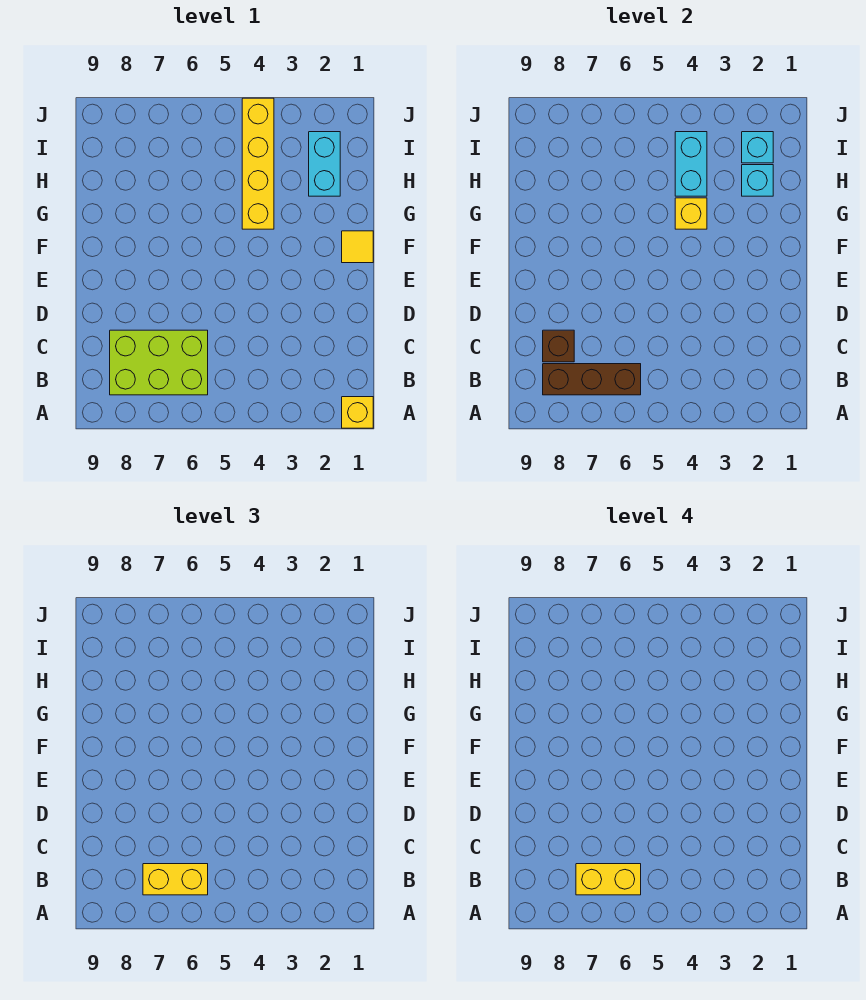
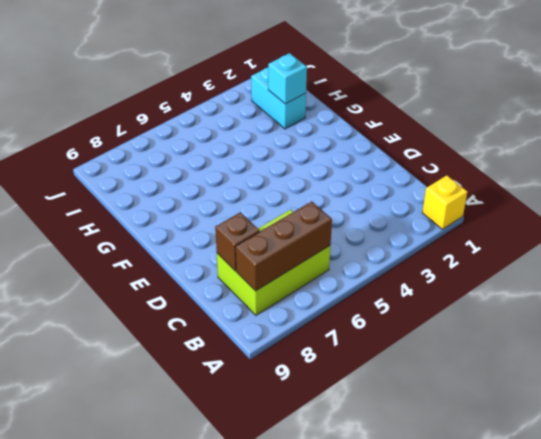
none -> yellow 1x1 tile [342,231,373,263]
none -> yellow 1x4 brick [242,98,274,229]
none -> yellow 1x1 brick [675,198,707,229]

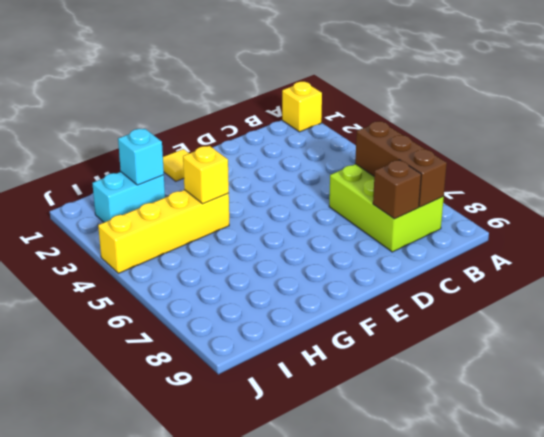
none -> cyan 1x2 brick [675,132,707,196]
none -> cyan 1x1 brick [742,132,773,163]
none -> yellow 1x2 brick [143,864,208,895]

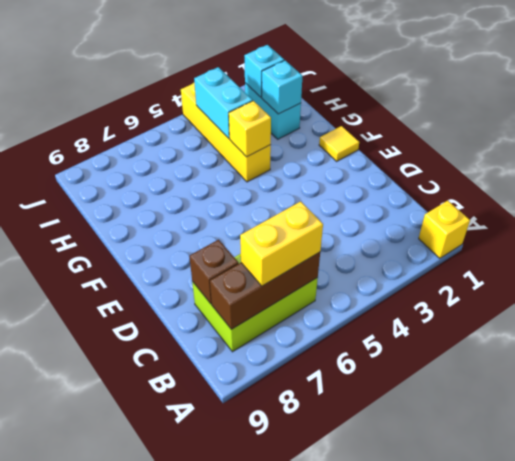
none -> yellow 1x2 brick [576,864,641,895]

